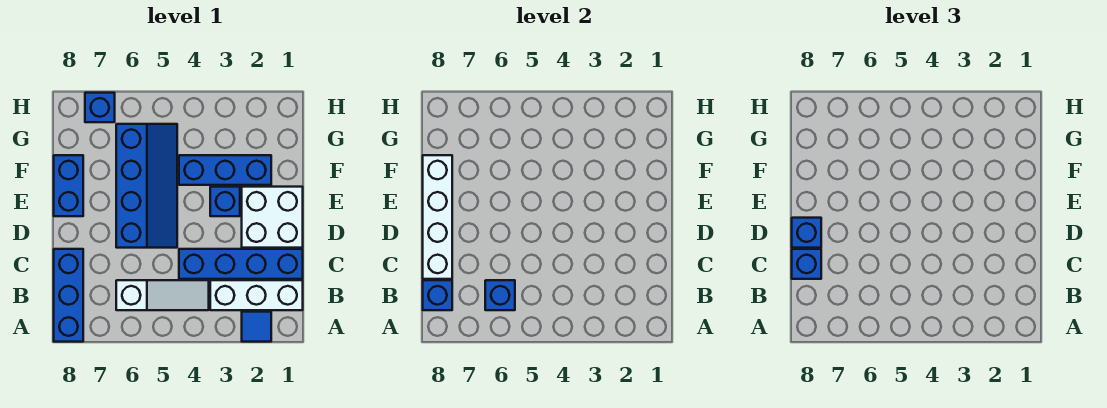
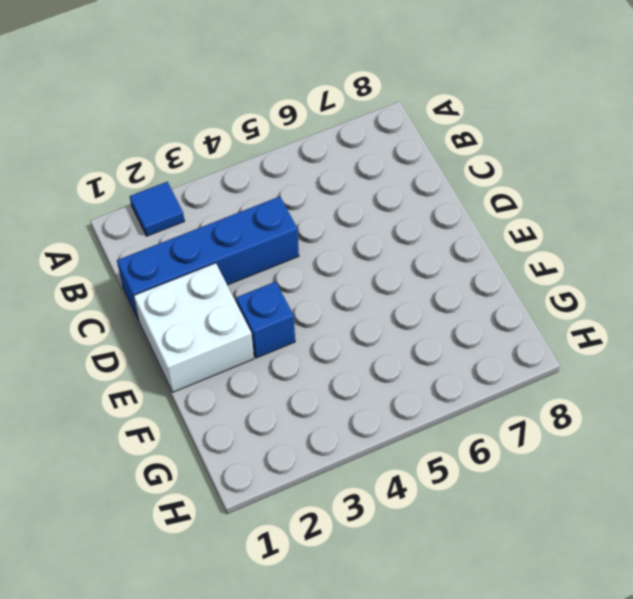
none -> blue 1x3 brick [54,249,83,342]
none -> white 1x3 brick [210,280,303,310]
none -> white 1x3 slope [116,280,209,310]

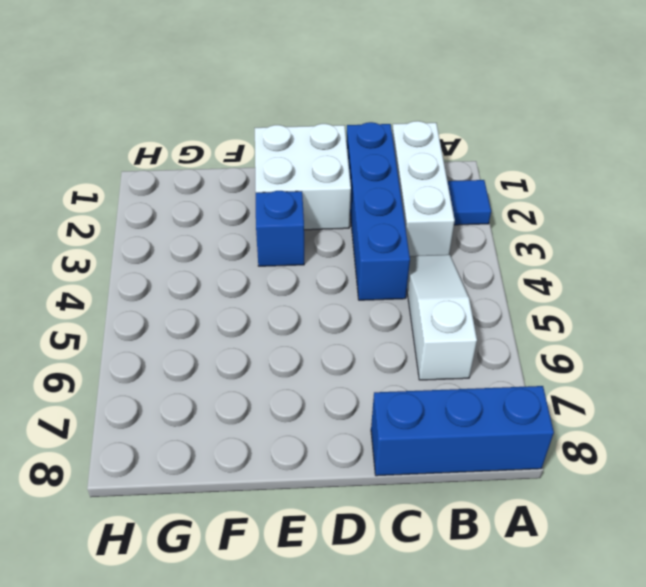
none -> blue 2x4 slope [116,124,177,248]
none -> blue 1x2 brick [54,155,83,216]
none -> blue 1x3 brick [179,155,271,185]

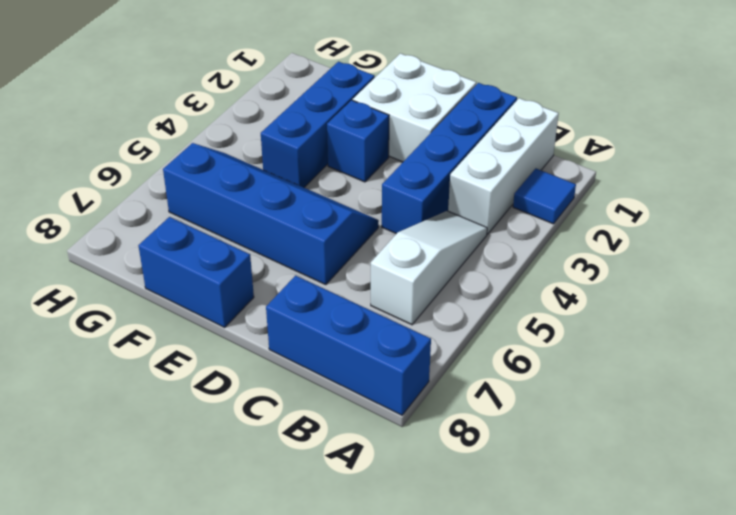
none -> blue 1x1 brick [85,93,115,122]
none -> blue 1x1 brick [485,280,515,310]
none -> blue 1x1 brick [423,280,452,310]

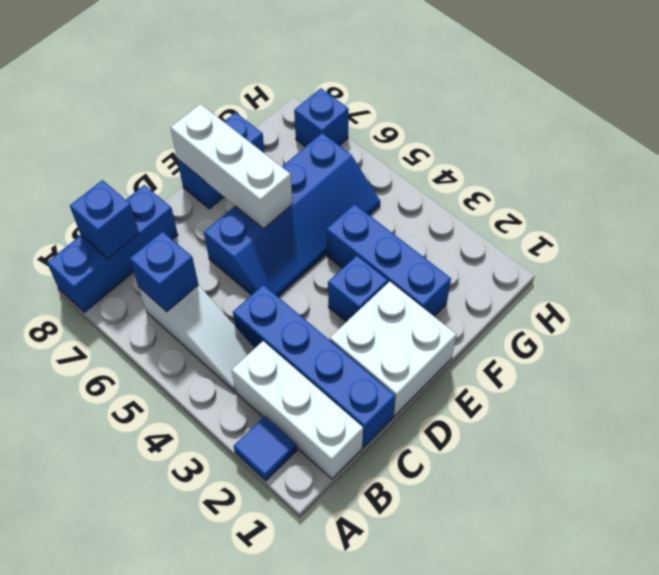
white 1x3 brick [170,104,292,229] -> white 1x4 brick [423,155,452,279]
none -> blue 1x1 brick [792,249,821,279]
none -> blue 1x1 brick [792,218,821,248]

